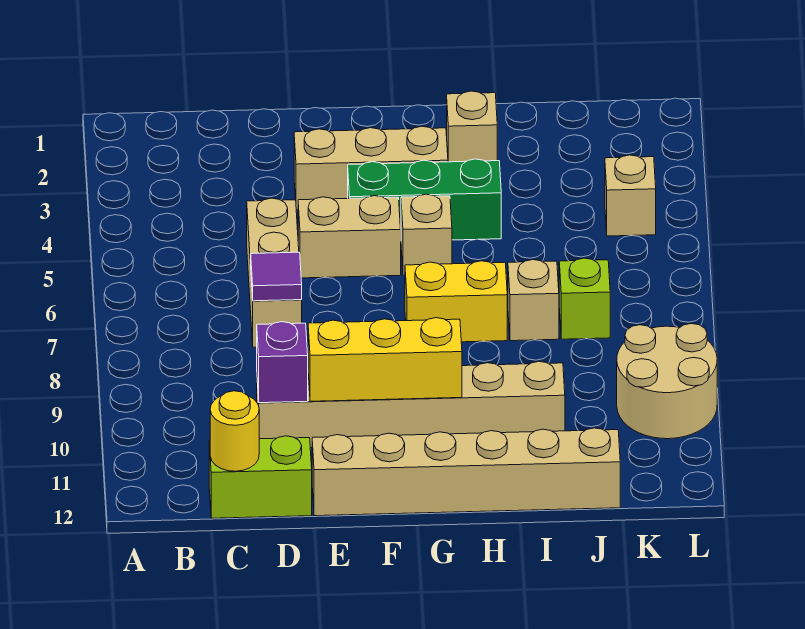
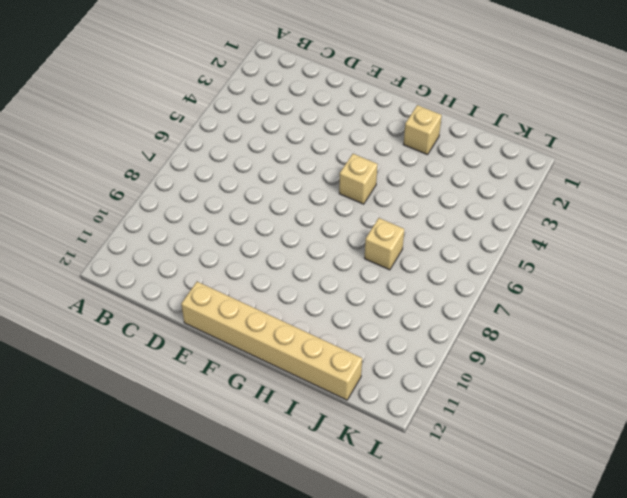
none -> lime 1x2 brick [209,436,312,518]
none -> tan 1x3 brick [247,198,302,347]
none -> tan 1x6 brick [257,361,565,448]

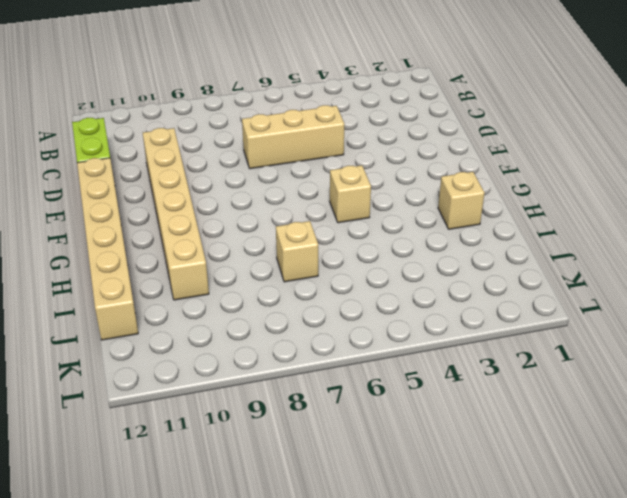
none -> tan 1x3 brick [294,126,448,210]
none -> tan 1x2 brick [298,196,401,278]
none -> green 1x3 brick [348,159,501,240]

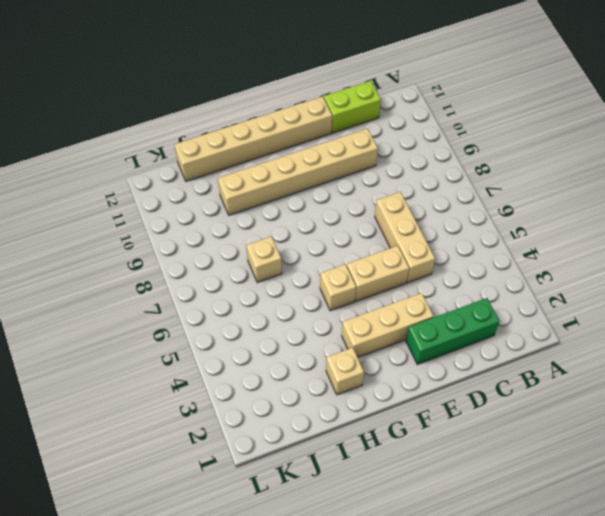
green 1x3 brick [406,298,499,364] -> green 1x3 brick moved to [348,159,501,240]
none -> yellow 1x2 brick [405,261,507,342]
none -> lime 1x1 brick [559,258,610,339]
none -> tan 1x1 brick [605,155,656,236]

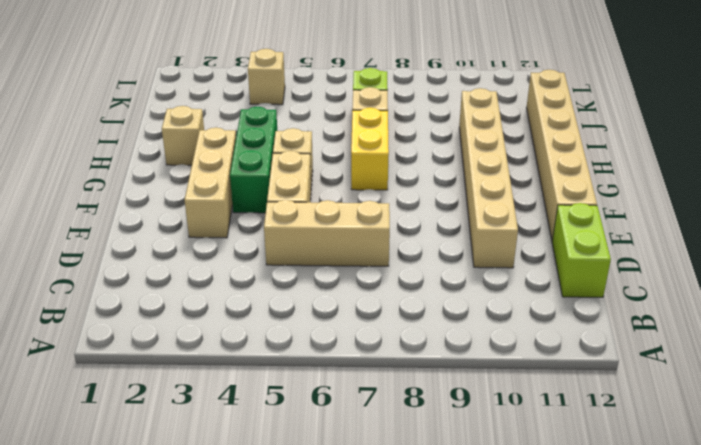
none -> tan 2x2 round brick [617,324,717,439]
none -> yellow 1x1 round brick [210,391,259,471]
none -> purple 1x1 tile [251,252,302,301]

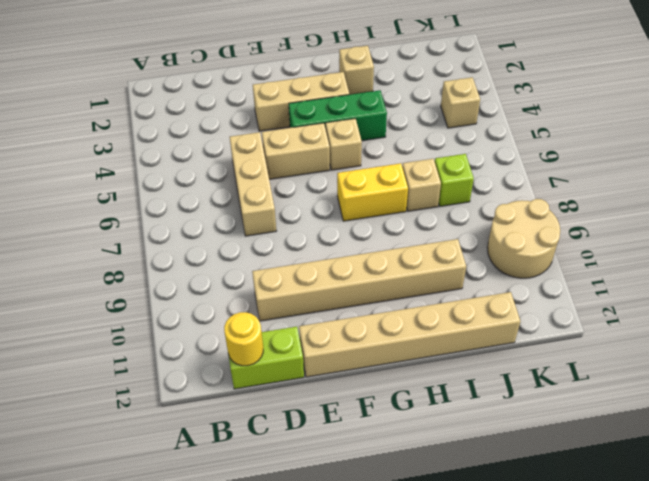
none -> purple 1x1 tile [251,252,302,301]
none -> purple 1x1 brick [257,322,308,403]
none -> yellow 1x3 brick [308,318,462,401]

